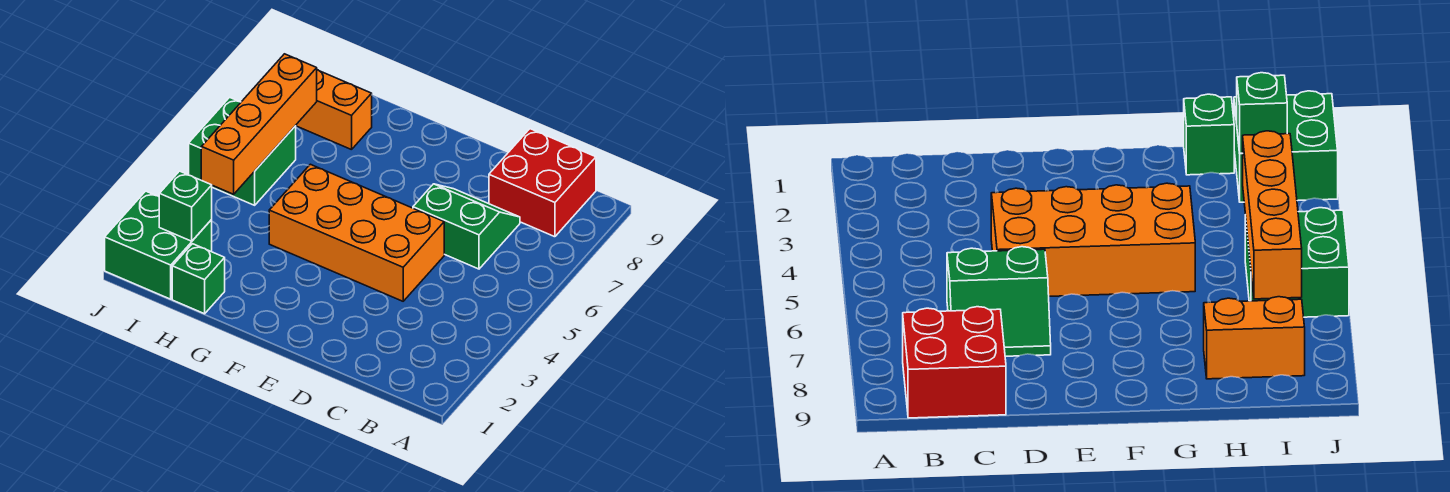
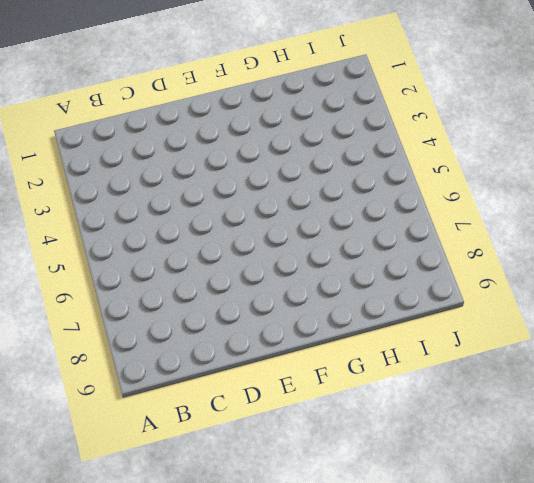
none -> red 2x2 brick [489,129,596,237]
none -> green 2x2 slope [413,184,520,269]

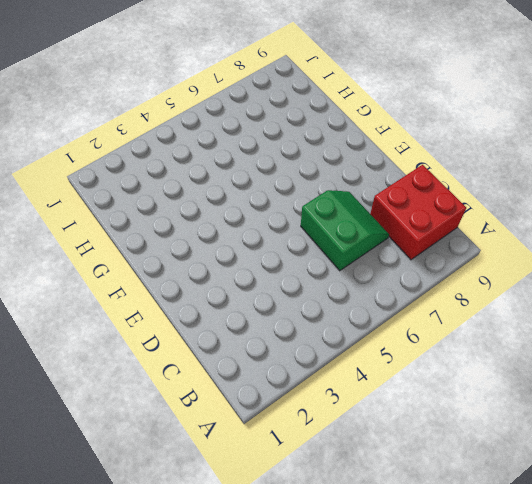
none -> orange 2x4 brick [269,164,444,301]
none -> green 1x1 brick [172,244,225,314]

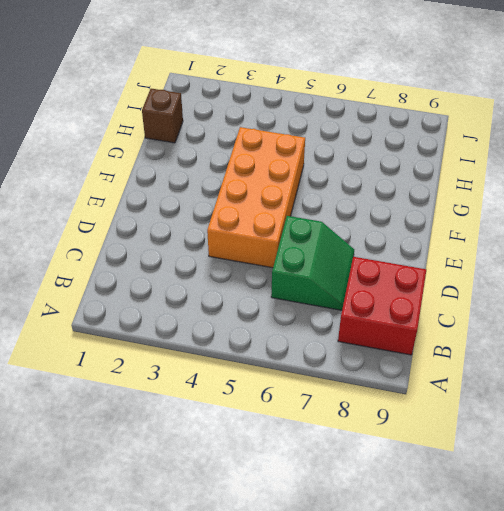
brown 1x1 brick [142,89,183,143] -> green 1x1 brick [172,244,225,314]
none -> orange 1x2 brick [295,70,372,150]
none -> green 2x2 brick [105,191,212,299]

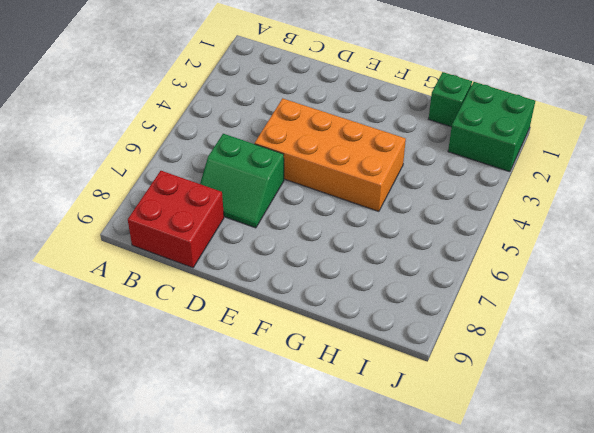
none -> orange 1x2 brick [295,70,372,150]
none -> green 2x2 brick [189,97,296,205]

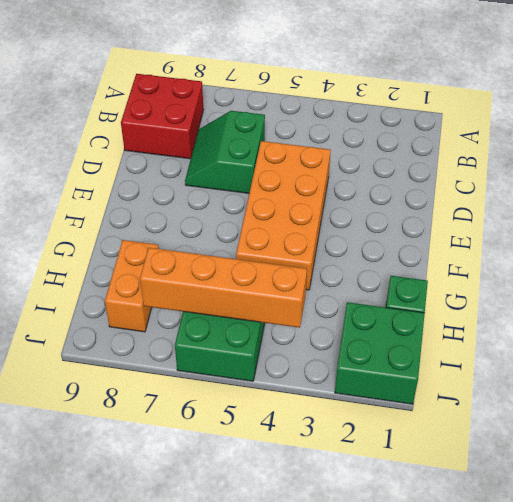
none -> green 1x1 brick [159,171,212,241]

